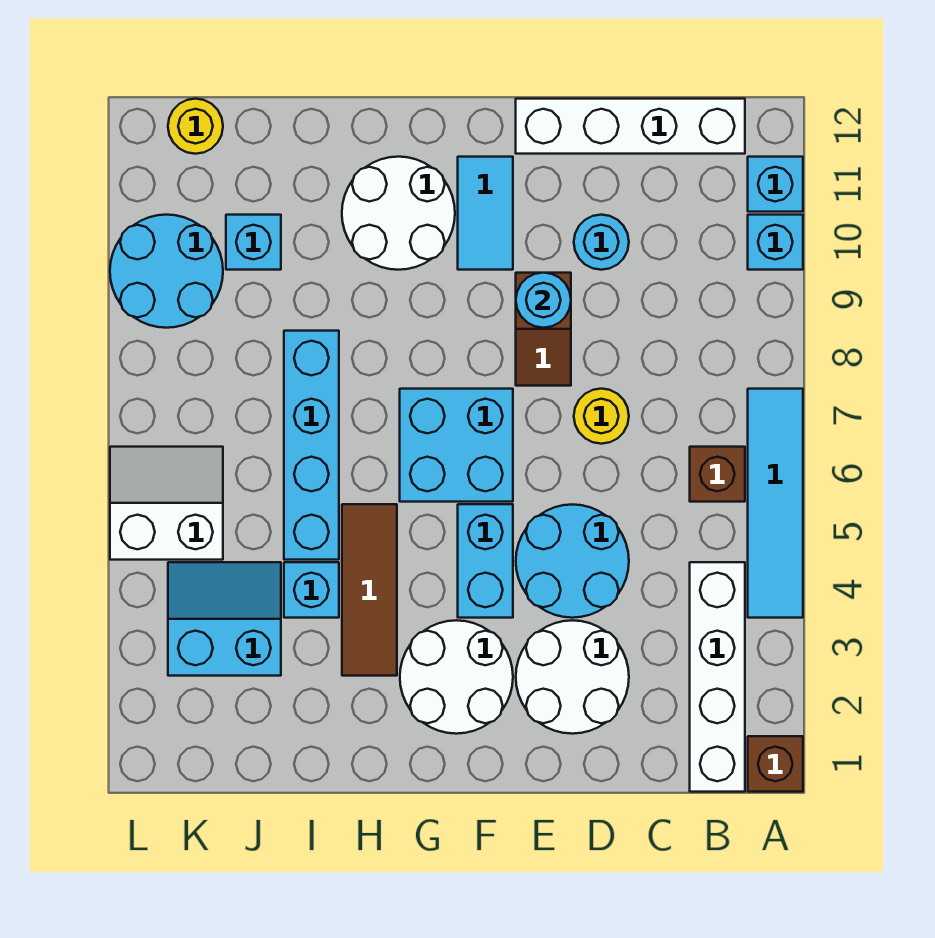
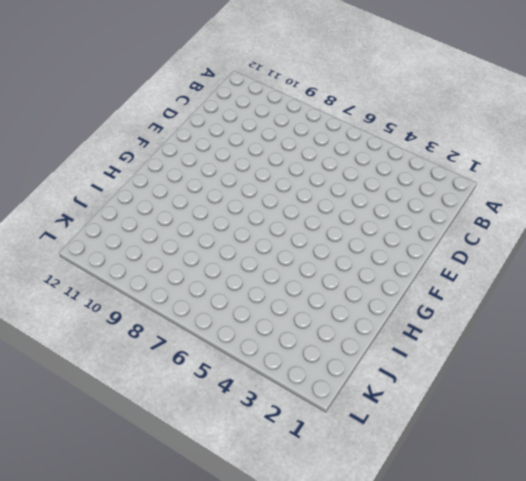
none -> brown 1x1 brick [748,736,803,792]
none -> cyan 1x4 tile [748,389,803,618]
none -> cyan 1x1 brick [748,215,803,270]

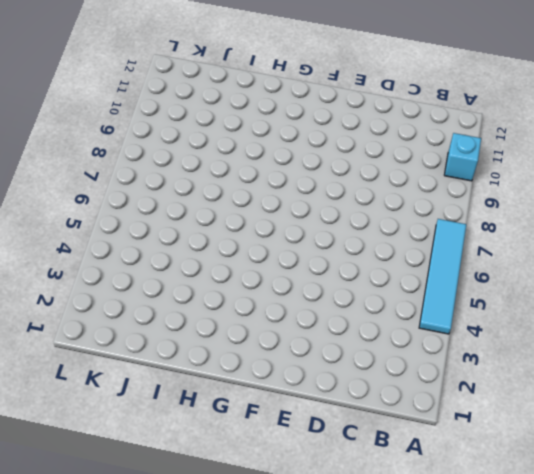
none -> brown 1x1 brick [748,736,803,792]
none -> cyan 1x1 brick [748,157,803,212]
none -> white 1x4 brick [690,562,745,792]

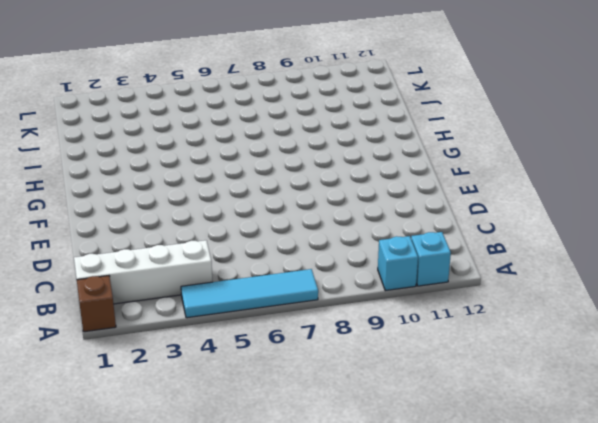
none -> brown 1x1 brick [690,447,745,502]
none -> white 1x4 brick [516,99,745,154]
none -> white 2x2 round brick [516,620,629,734]

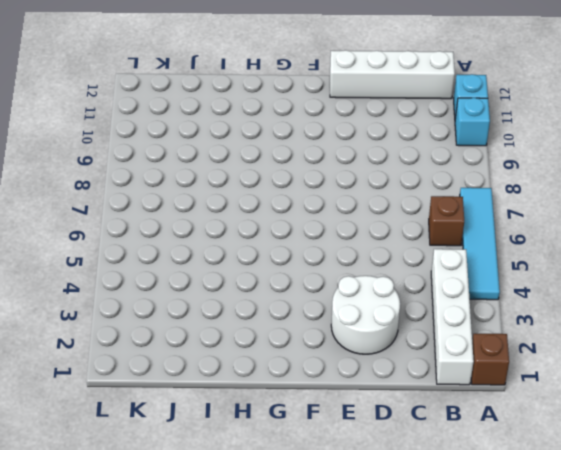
none -> cyan 2x2 round brick [516,504,629,618]
none -> yellow 1x1 round brick [574,389,629,444]
none -> cyan 1x1 round brick [574,215,629,270]

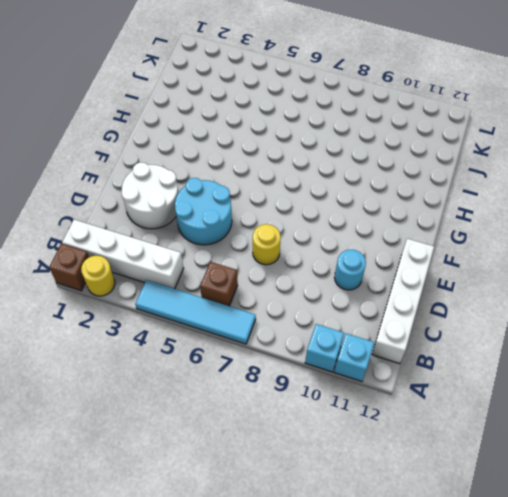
yellow 1x1 round brick [81,256,115,296] -> yellow 1x1 round brick moved to [168,99,223,154]
none -> brown 1x2 slope [516,273,571,386]
none -> white 2x2 round brick [400,620,513,734]
none -> cyan 1x2 brick [458,504,513,618]

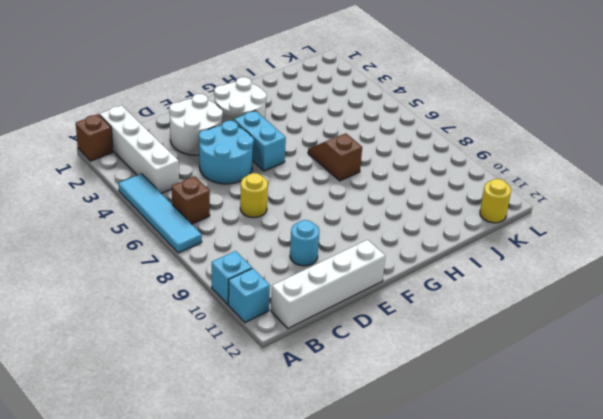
brown 1x2 slope [308,133,362,181] -> brown 1x2 slope moved to [516,273,571,386]
none -> cyan 2x2 brick [400,389,513,502]
none -> cyan 1x2 tile [458,157,513,270]
none -> white 2x2 round brick [342,157,455,270]

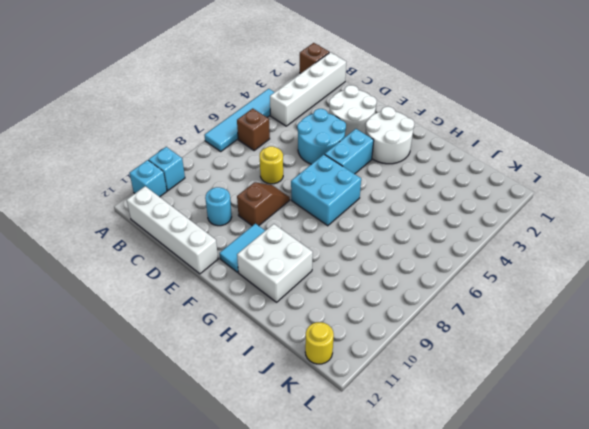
white 2x2 brick [237,224,313,302] -> white 2x2 round brick [342,157,455,270]
none -> brown 1x3 tile [342,504,397,676]
none -> cyan 1x1 brick [284,562,339,618]
none -> cyan 1x4 brick [284,331,339,560]

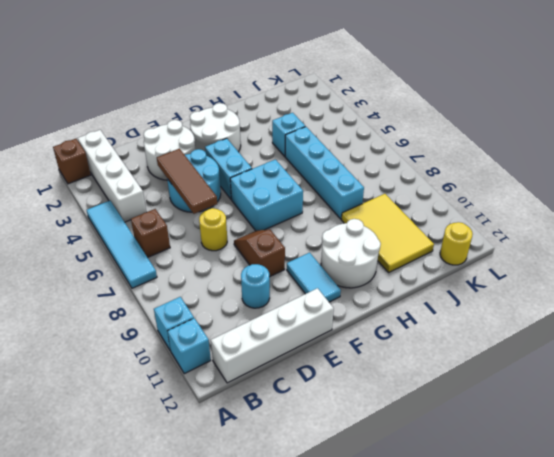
brown 1x3 tile [157,149,217,214] -> brown 1x3 tile moved to [342,504,397,676]
yellow 2x3 tile [341,194,434,272] -> cyan 1x1 brick [226,215,281,270]
none -> cyan 2x2 slope [168,562,281,676]
none -> white 2x2 slope [110,447,223,560]
none -> cyan 2x2 round brick [110,215,223,328]

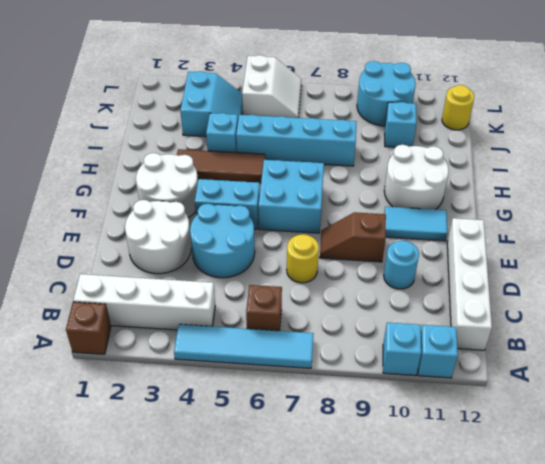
none -> cyan 1x1 round brick [516,273,571,328]

